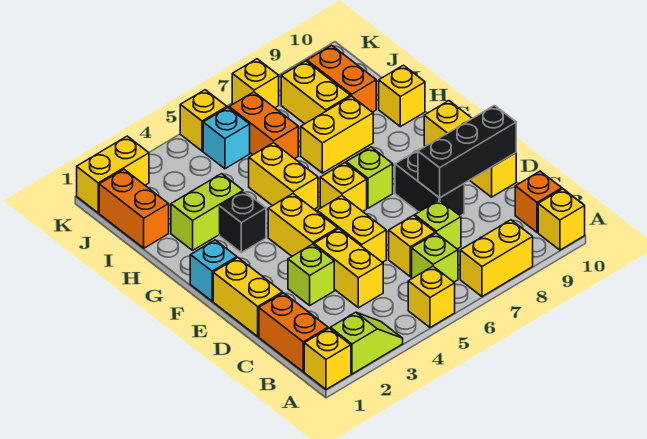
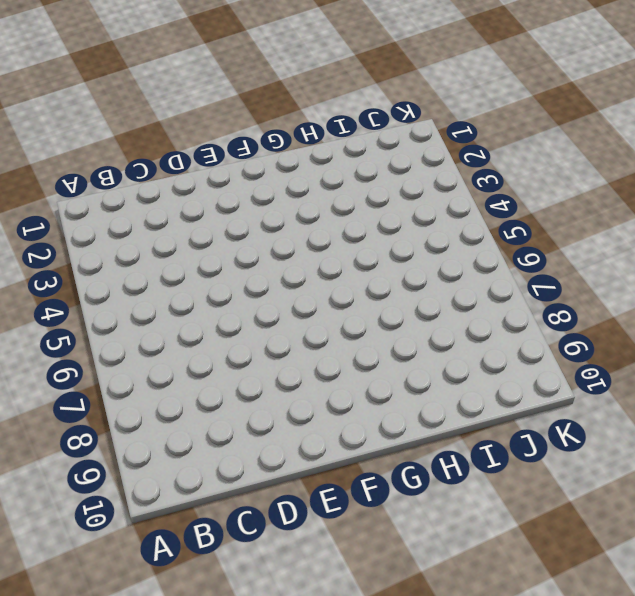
none -> yellow 1x1 brick [304,328,351,389]
none -> lime 1x2 slope [330,312,403,374]
none -> yellow 1x1 brick [408,266,455,327]
none -> yellow 1x2 brick [460,220,533,297]

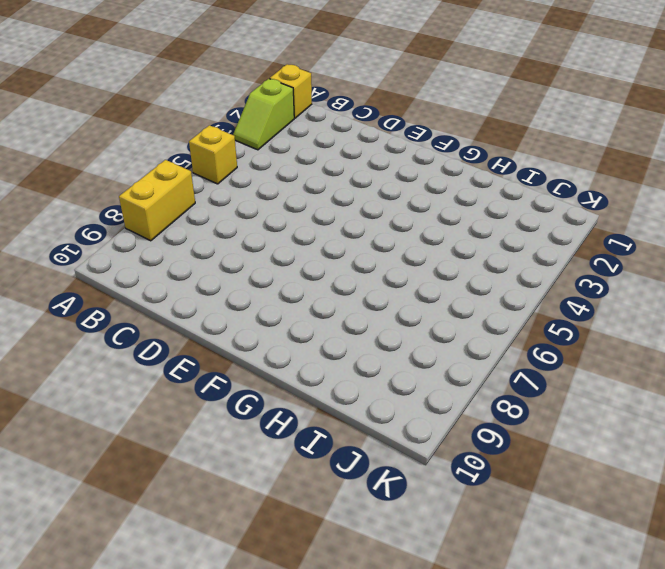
none -> yellow 1x1 brick [538,189,585,250]
none -> orange 1x2 brick [259,293,328,372]
none -> lime 1x1 brick [412,233,458,282]
none -> orange 1x1 brick [515,171,562,232]

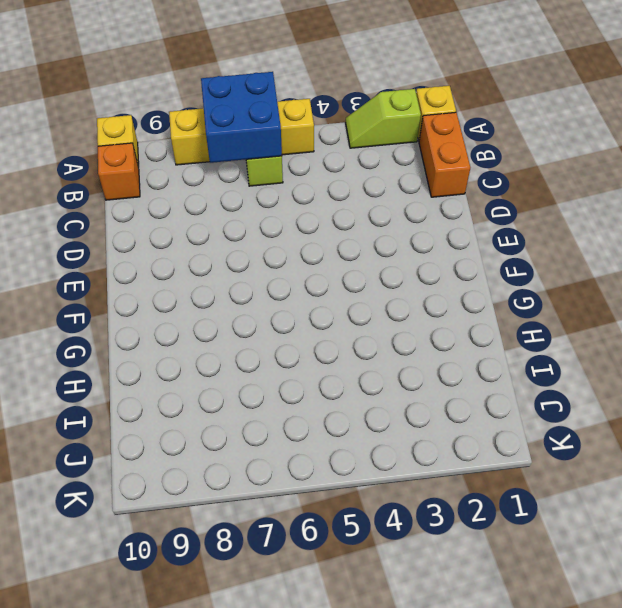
blue 2x2 brick [201,72,282,163] -> none
none -> yellow 1x2 brick [314,229,383,308]
none -> yellow 1x1 brick [389,216,435,277]
none -> lime 1x1 brick [415,200,461,249]
none -> yellow 1x2 brick [213,258,282,336]

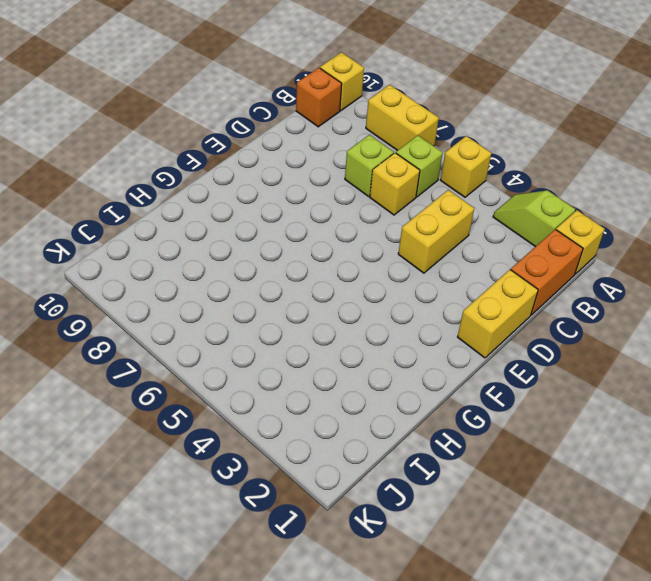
none -> lime 1x1 brick [288,244,334,305]
none -> yellow 1x2 brick [317,196,386,262]
none -> black 1x2 brick [395,149,464,216]
none -> yellow 1x3 brick [424,101,516,197]

